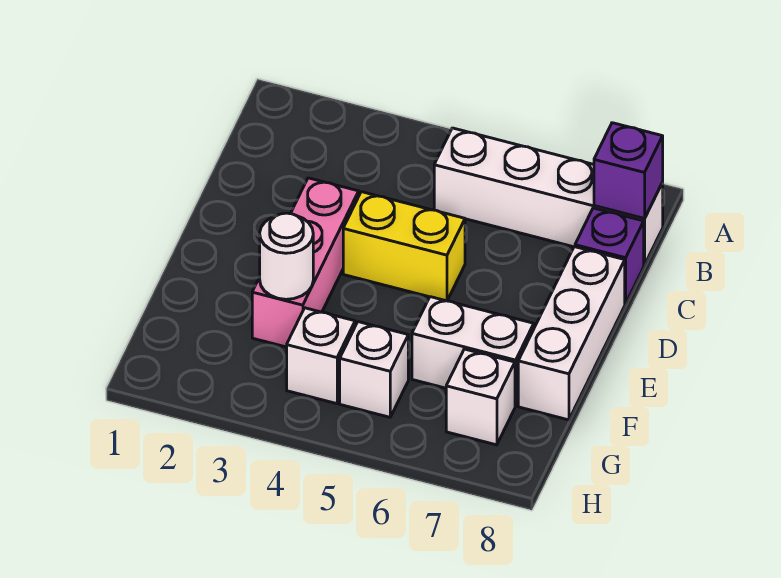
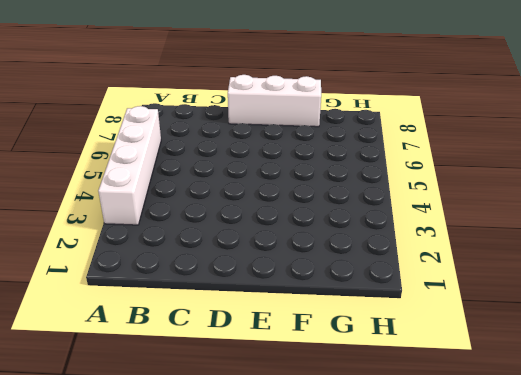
white 1x4 brick [98,106,161,225] -> white 1x4 brick moved to [434,128,663,265]
none -> purple 1x1 brick [575,208,644,304]
none -> pink 1x3 brick [252,178,359,347]

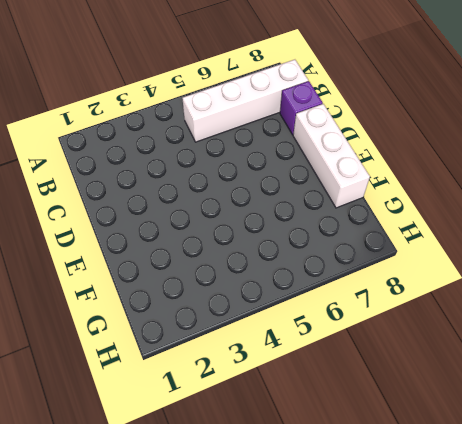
none -> pink 1x3 brick [252,178,359,347]
none -> yellow 1x2 brick [343,192,465,301]

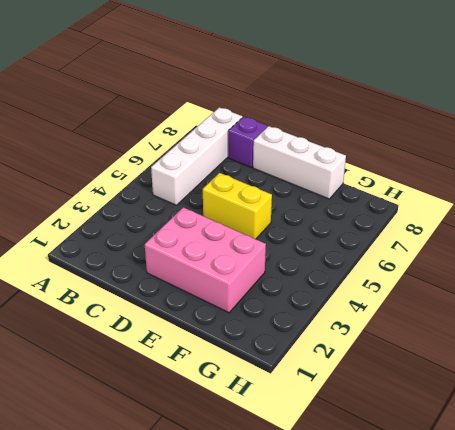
pink 2x3 brick [145,207,266,313] -> pink 1x3 brick [252,178,359,347]
yellow 1x2 brick [203,173,272,239] -> yellow 1x2 brick turned to [343,192,465,301]
none -> white 1x2 brick [412,297,534,406]
none -> white 1x1 brick [287,308,355,404]

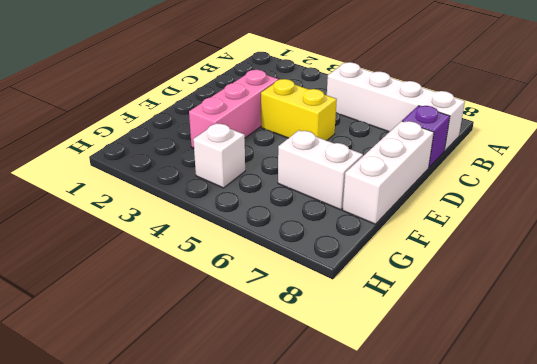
none -> white 1x1 brick [340,322,408,417]
none -> white 1x1 brick [446,349,515,445]

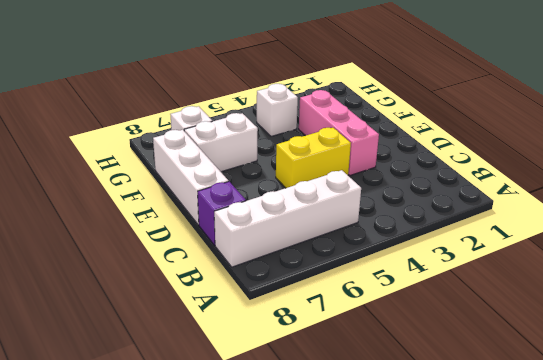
none -> white 1x1 brick [340,322,408,417]
none -> purple 1x1 brick [594,123,663,219]

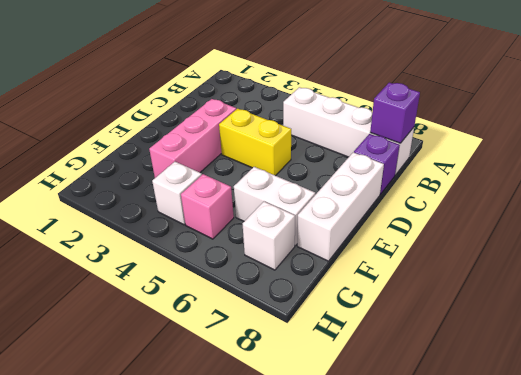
pink 1x1 brick [181,174,234,239] -> white 1x1 brick [340,322,408,417]
none -> white 1x1 round brick [259,213,313,299]

